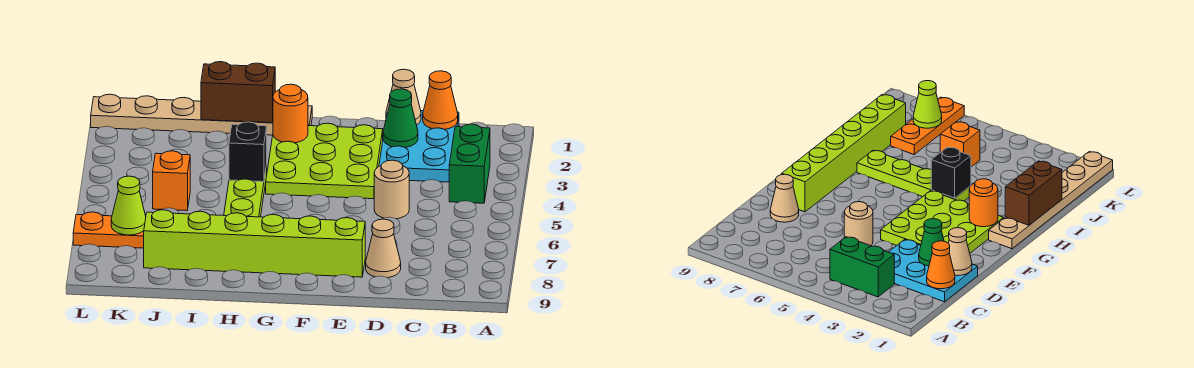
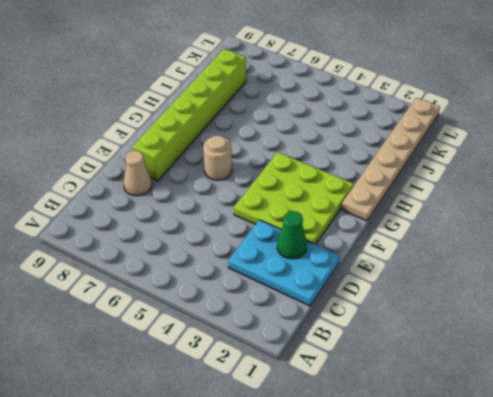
tan 1x1 round brick [203,135,232,180] -> tan 1x1 round brick moved to [374,160,409,219]
none -> green 1x2 brick [449,124,490,203]
none -> lime 1x4 plate [224,165,267,217]
none -> orange 1x1 brick [153,151,190,211]

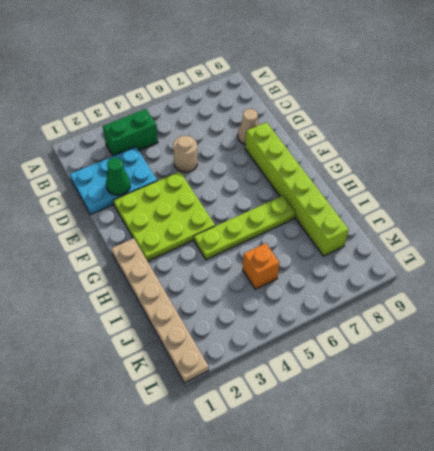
none -> orange 1x3 plate [73,212,144,248]
none -> orange 1x1 cone [423,71,458,130]
none -> tan 1x1 cone [386,69,421,125]

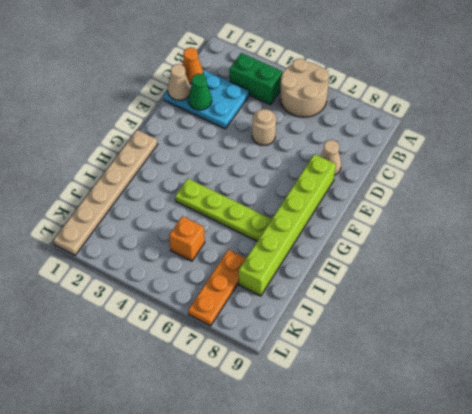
tan 2x2 round brick [280,59,329,117] -> none
none -> lime 3x3 plate [266,123,383,199]
none -> orange 1x1 round brick [273,84,308,143]
none -> brown 1x2 brick [201,62,275,123]

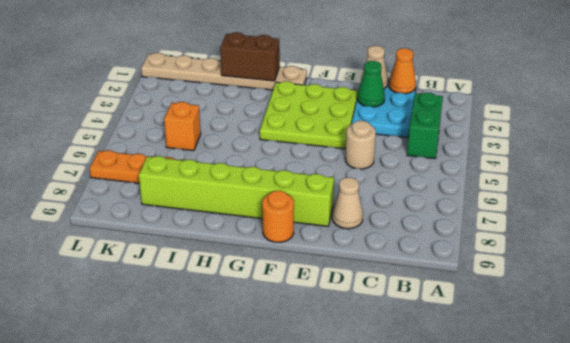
orange 1x1 round brick [262,191,294,242] -> orange 1x1 round brick moved to [273,84,308,143]
none -> lime 1x4 plate [224,165,267,217]
none -> black 1x1 brick [229,122,267,182]
none -> lime 1x1 cone [111,176,146,235]

